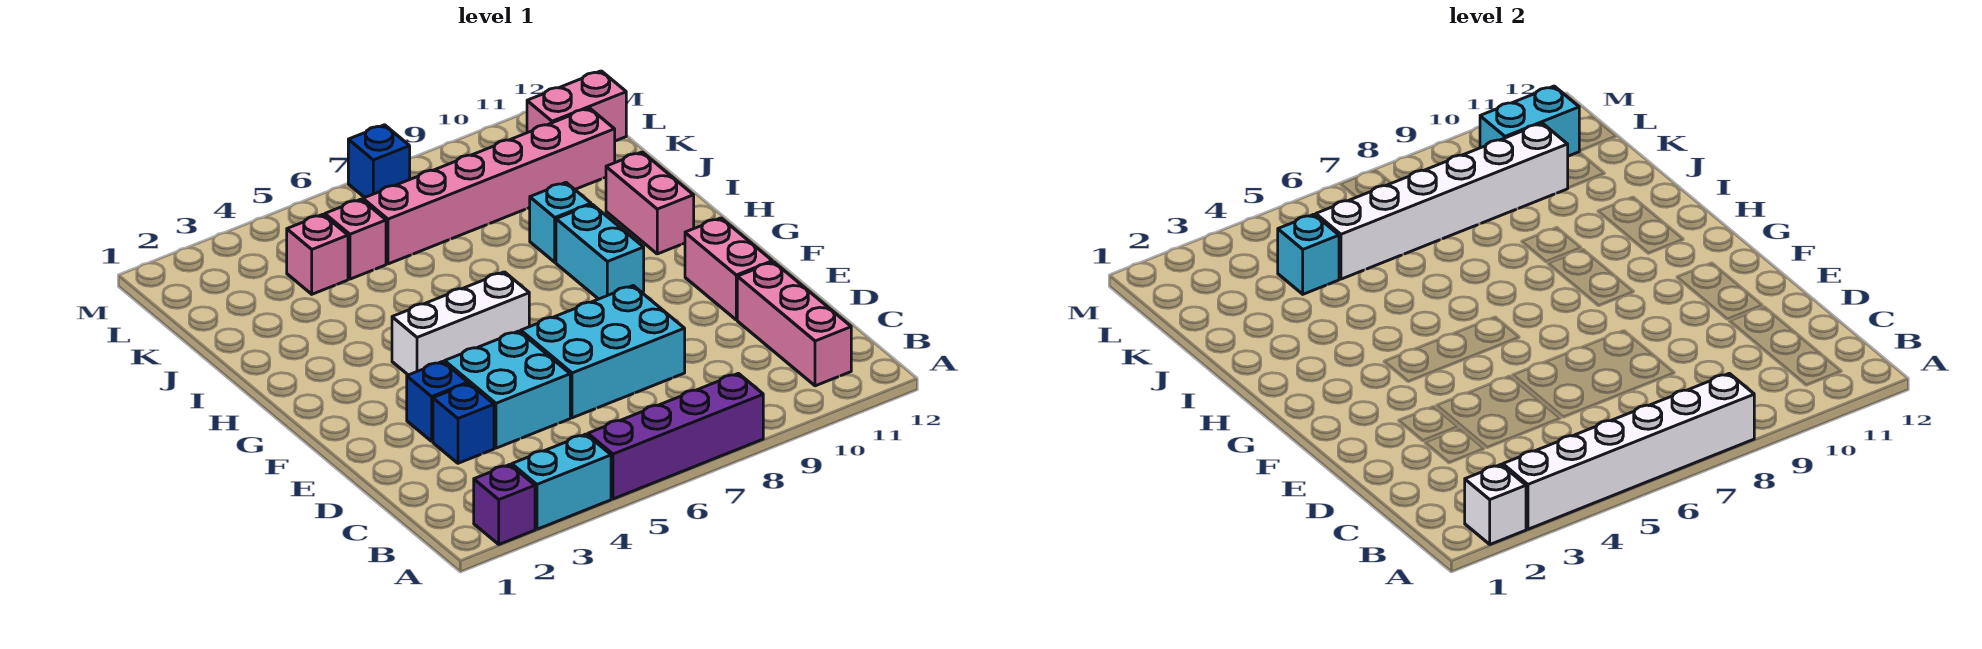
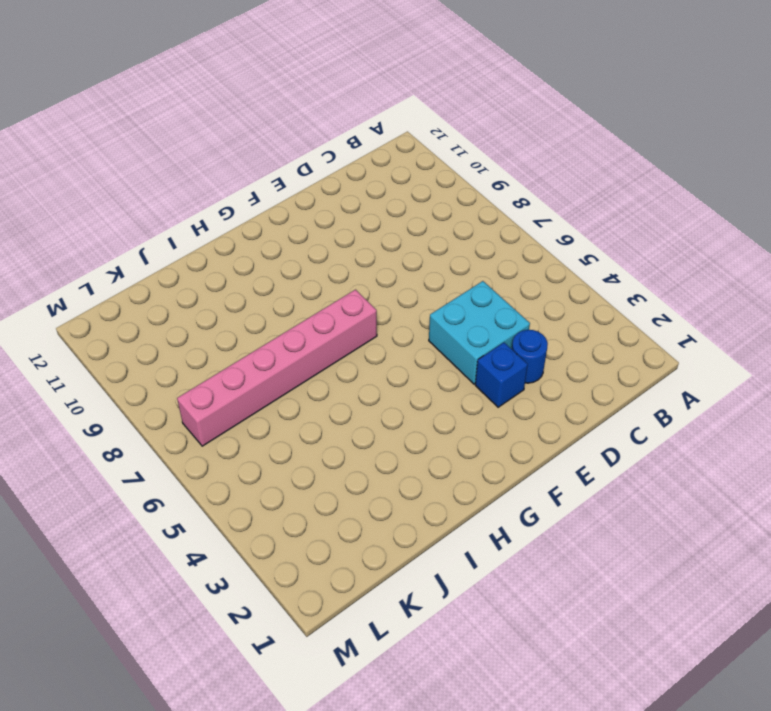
blue 1x1 round brick [512,330,548,383] -> blue 1x1 brick [433,384,494,463]
pink 1x6 brick [177,290,377,446] -> pink 1x6 brick turned to [363,108,615,264]
none -> purple 1x1 brick [474,465,535,544]
none -> cyan 1x2 brick [512,434,611,529]
none -> purple 1x4 brick [588,373,763,499]

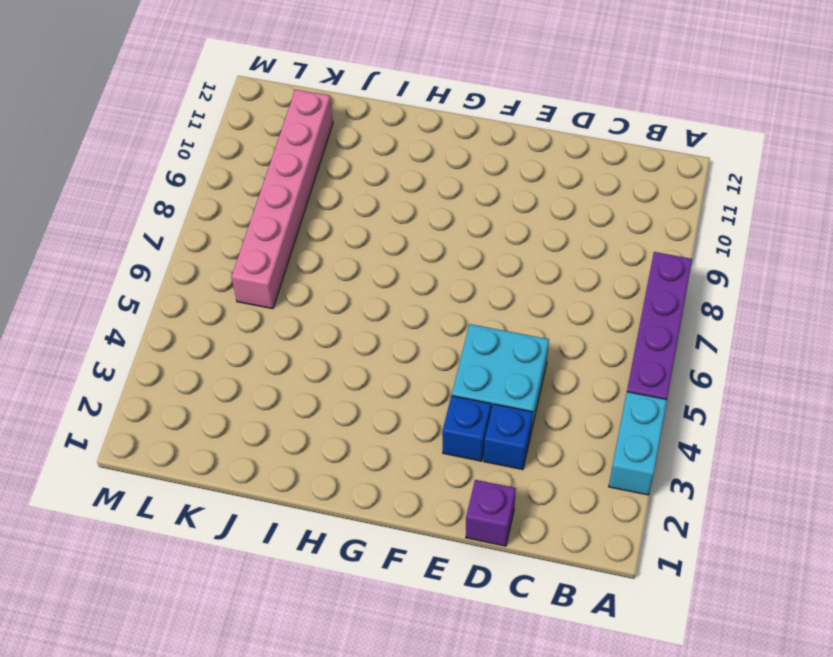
purple 1x1 brick [466,480,516,546] -> purple 1x1 brick moved to [474,465,535,544]
none -> pink 1x3 brick [737,262,851,386]
none -> cyan 2x3 brick [521,286,685,418]
none -> pink 1x2 brick [685,218,772,320]

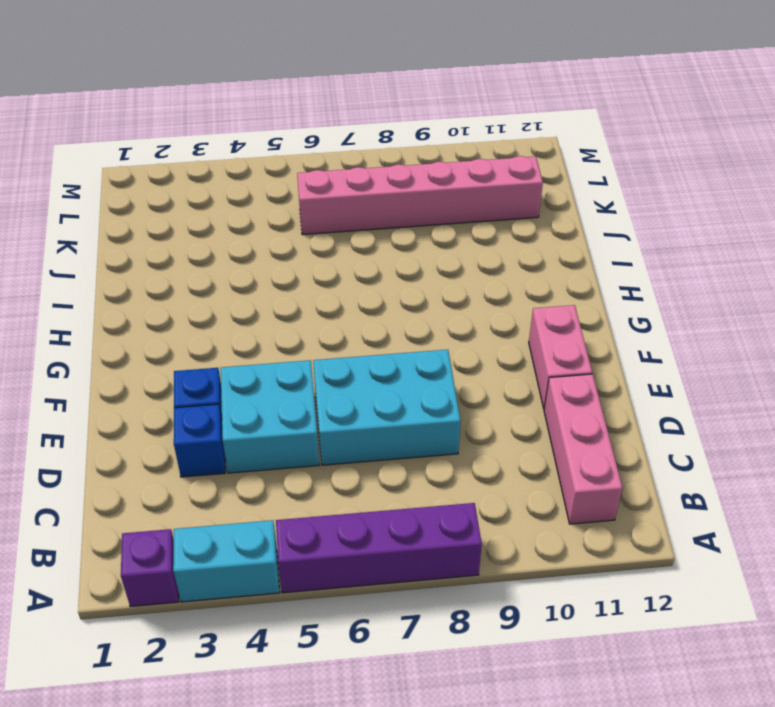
none -> white 1x3 brick [392,272,529,375]
none -> cyan 1x2 brick [556,204,644,299]
none -> pink 1x2 brick [606,152,694,254]

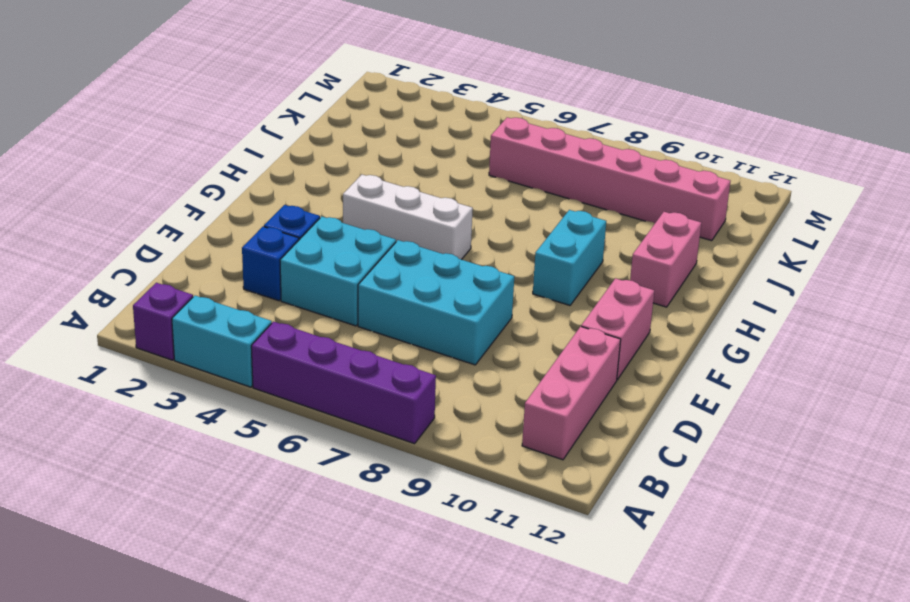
none -> cyan 1x1 brick [530,182,591,262]
none -> pink 1x1 brick [287,214,348,294]
none -> pink 1x1 brick [325,199,386,279]

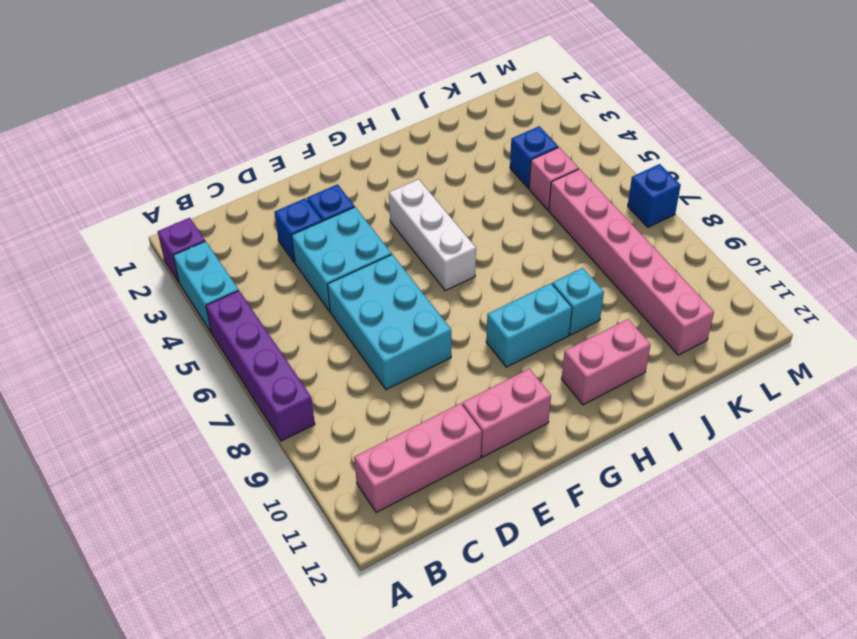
blue 1x1 brick [510,126,558,188] -> pink 1x1 brick [287,214,348,294]
none -> pink 1x2 brick [527,71,626,141]
none -> white 1x1 brick [1465,465,1526,544]
none -> white 1x6 brick [1503,373,1754,529]

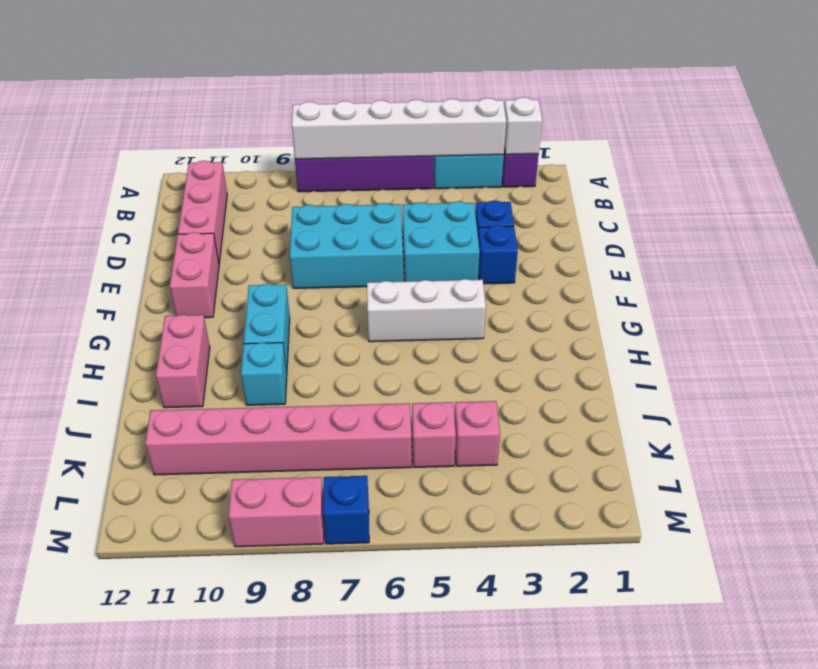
pink 1x2 brick [228,477,324,547] -> pink 1x2 brick moved to [527,71,626,141]
none -> cyan 1x1 brick [1278,214,1339,294]
none -> white 1x6 brick [1316,123,1568,279]
none -> cyan 1x2 brick [1480,86,1579,156]

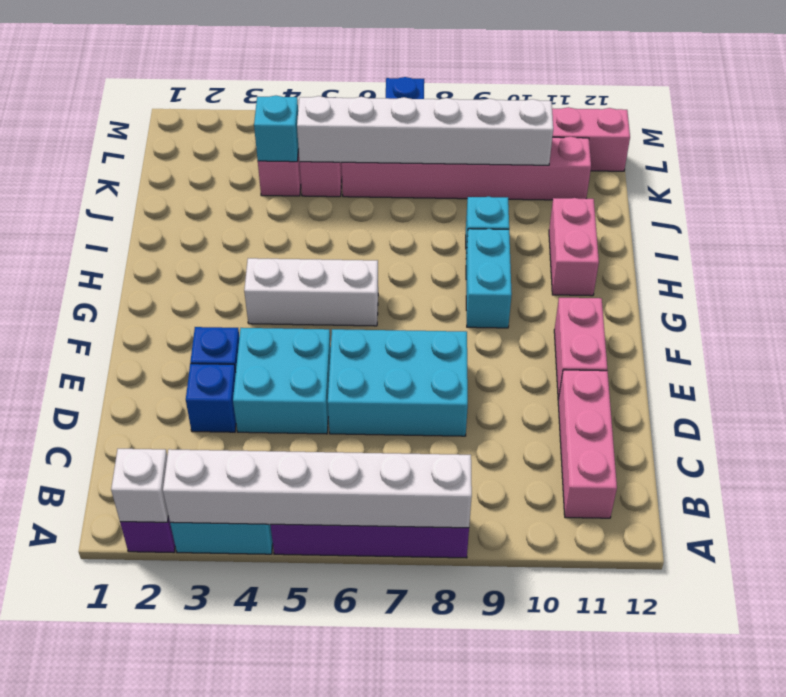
none -> cyan 1x2 brick [1480,86,1579,156]

